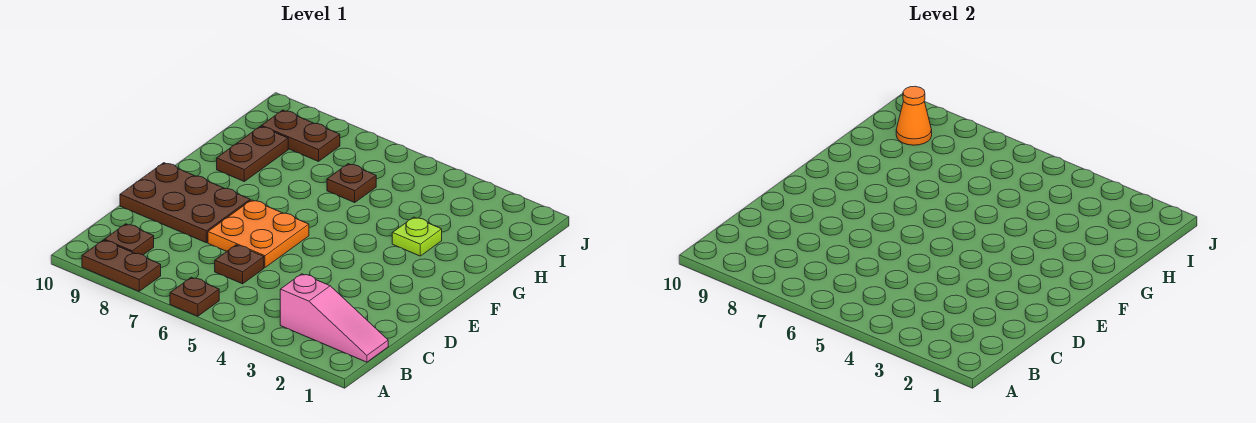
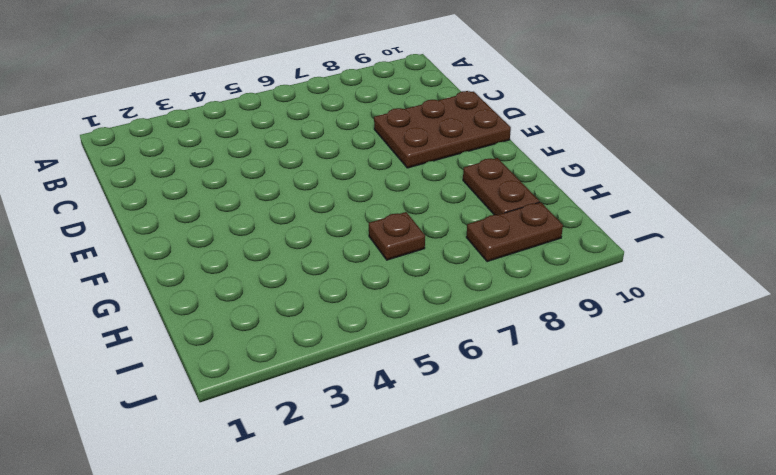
none -> brown 1x1 plate [170,277,219,316]
none -> brown 1x2 plate [82,240,161,291]
none -> pink 1x3 slope [280,274,388,362]

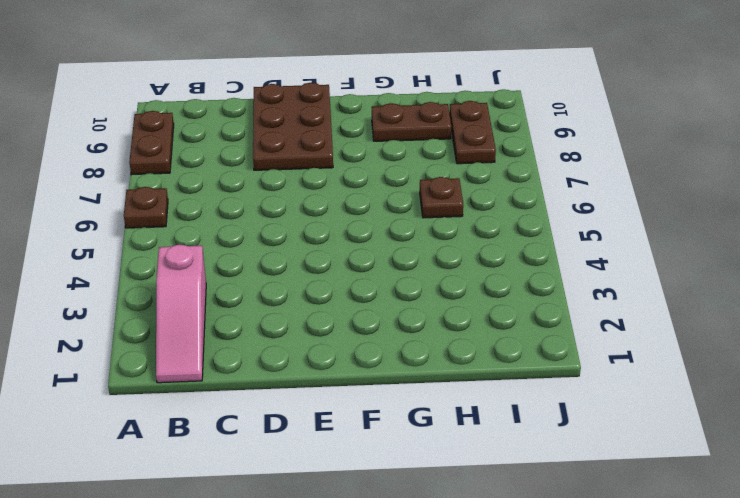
none -> brown 1x1 plate [104,224,154,255]
none -> brown 1x1 plate [215,245,264,284]
none -> orange 2x2 plate [208,200,309,267]

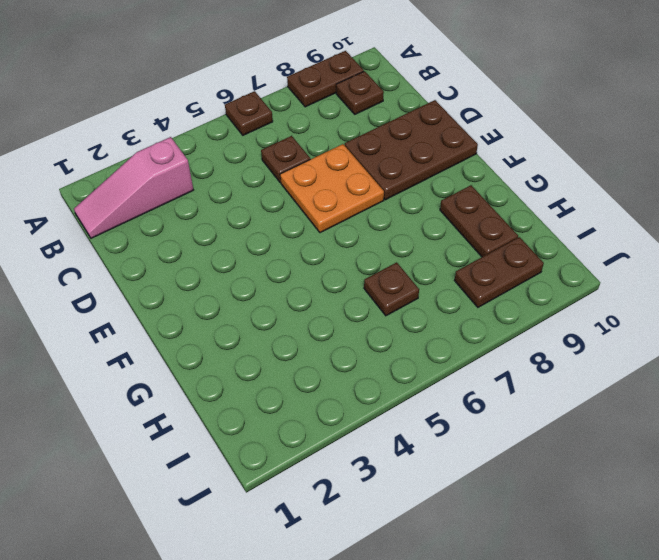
none -> lime 1x1 plate [392,217,442,256]
none -> orange 1x1 cone [896,86,932,145]

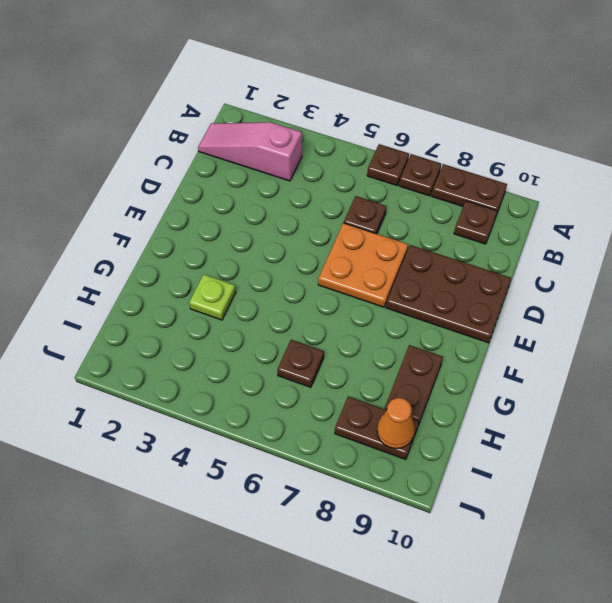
brown 1x1 plate [399,154,441,196] -> none

